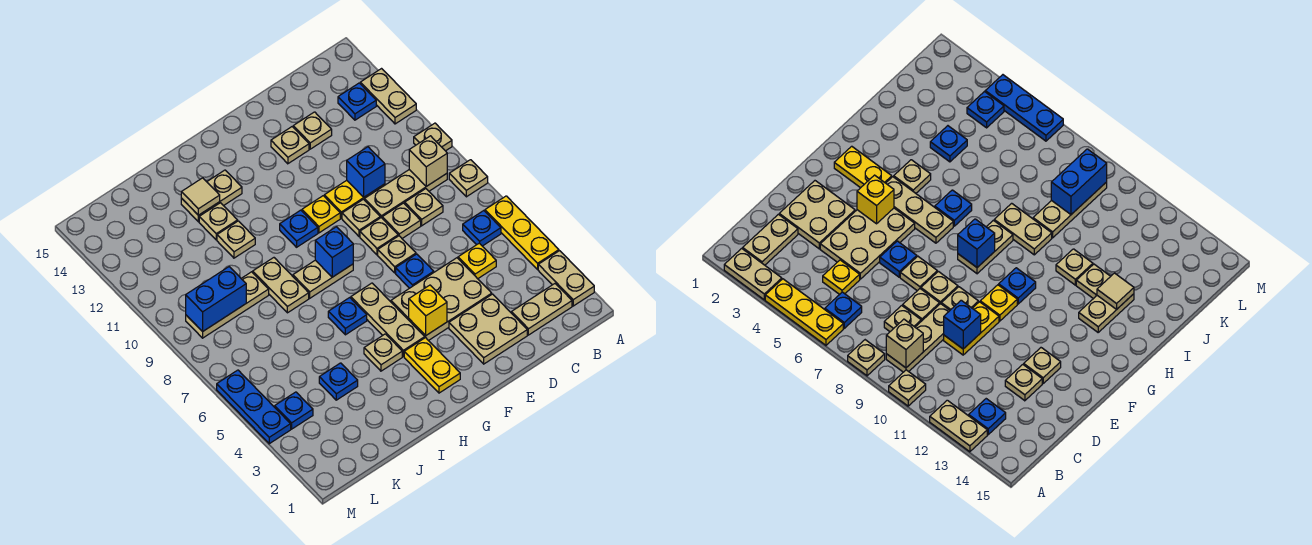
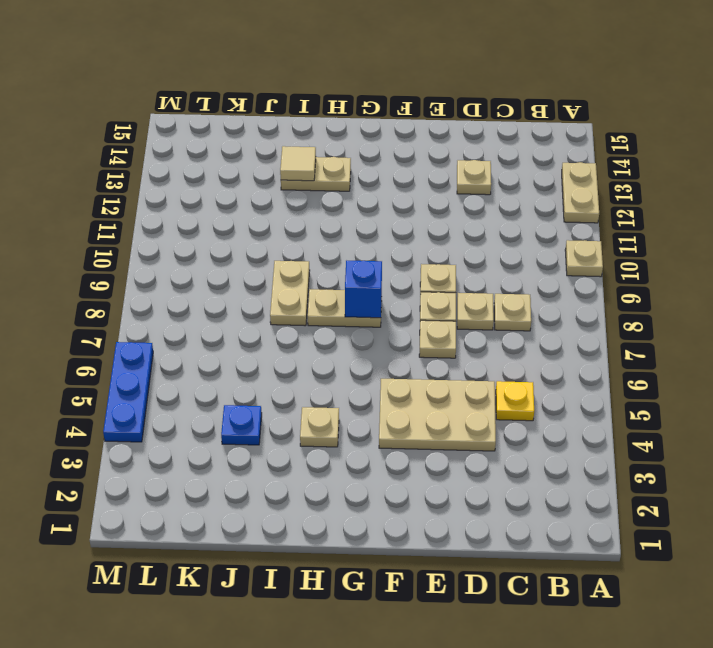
none -> tan 1x2 plate [538,251,594,306]
none -> yellow 1x3 plate [485,196,559,269]
none -> tan 1x1 plate [449,160,488,197]
none -> tan 1x2 plate [512,284,572,335]

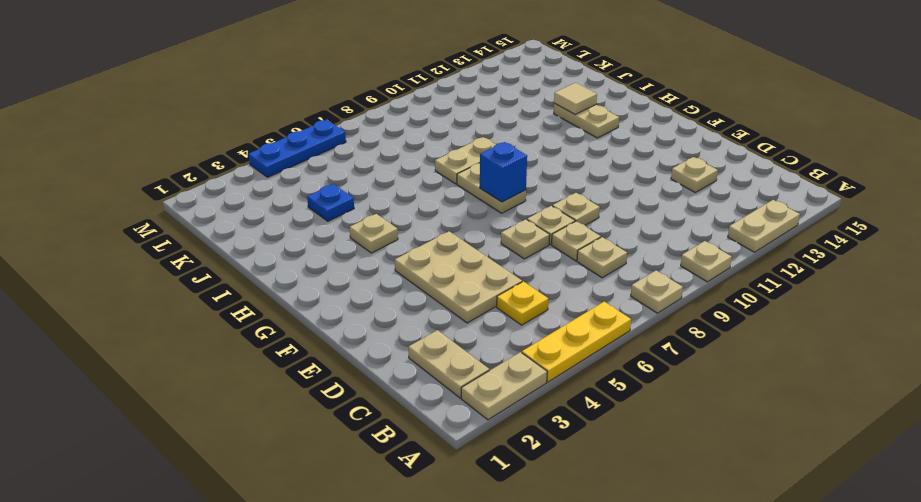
none -> blue 1x1 plate [463,211,501,246]
none -> tan 1x3 plate [365,170,447,218]
none -> blue 1x1 plate [338,83,376,120]
none -> tan 2x2 plate [449,294,527,364]

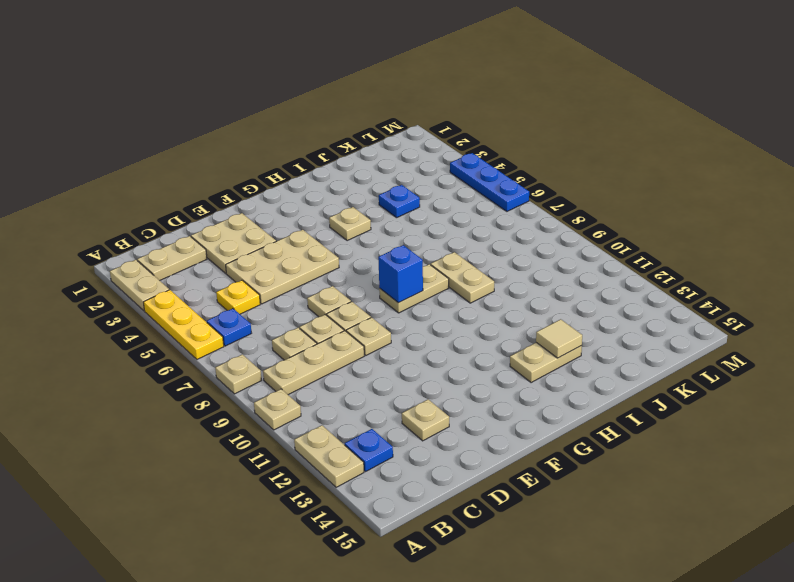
none -> yellow 1x2 plate [324,180,385,218]
none -> blue 1x1 plate [396,254,434,288]
none -> tan 1x1 plate [271,127,309,164]
none -> yellow 1x1 plate [302,196,340,233]

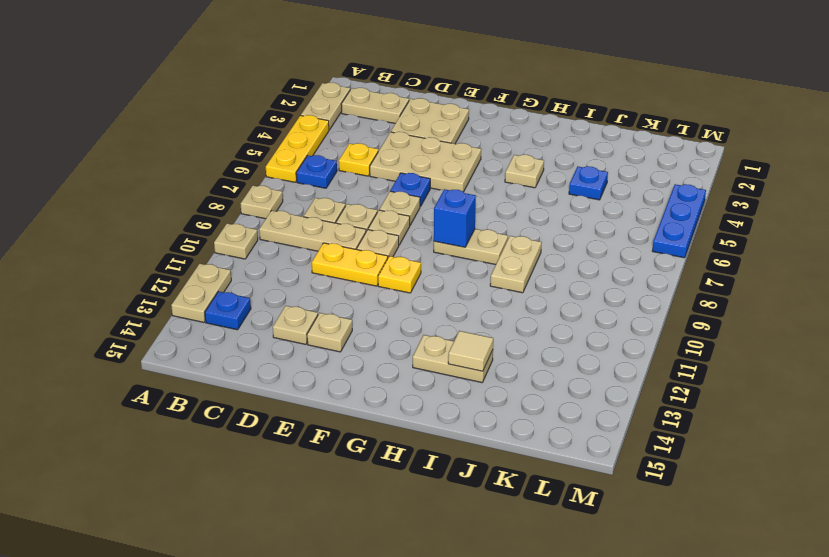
none -> yellow 1x2 plate [404,338,460,393]
none -> tan 1x3 plate [351,283,425,357]
none -> blue 1x1 plate [280,210,318,247]
none -> blue 1x1 plate [328,298,367,335]

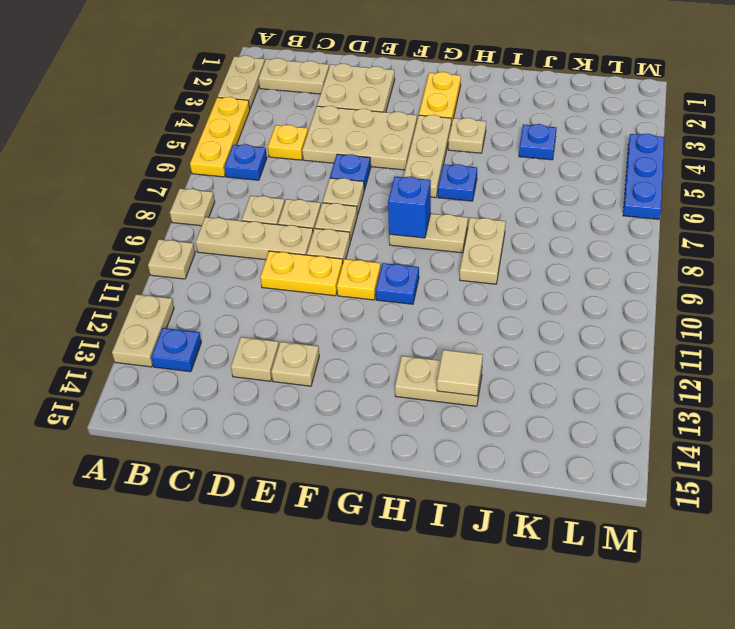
none -> tan 1x1 plate [217,221,255,258]
none -> tan 1x1 plate [199,203,238,240]
none -> tan 1x3 plate [186,272,269,338]
none -> blue 1x1 plate [275,392,313,429]

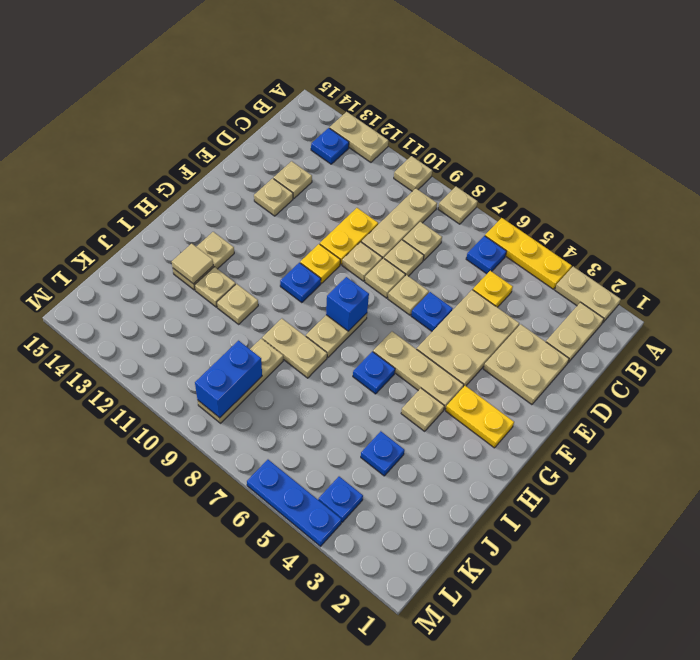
none -> tan 1x1 brick [409,136,447,186]
none -> blue 1x1 brick [347,147,385,197]
none -> yellow 1x1 brick [409,285,447,335]

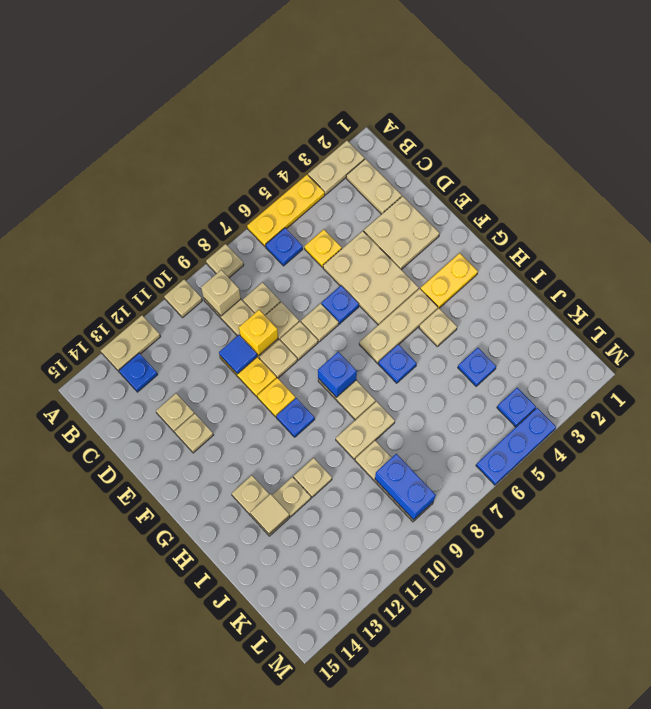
yellow 1x1 brick [239,310,278,356] -> yellow 1x1 brick moved to [409,285,447,335]
blue 1x1 tile [219,335,257,374] -> blue 1x1 brick [347,147,385,197]

